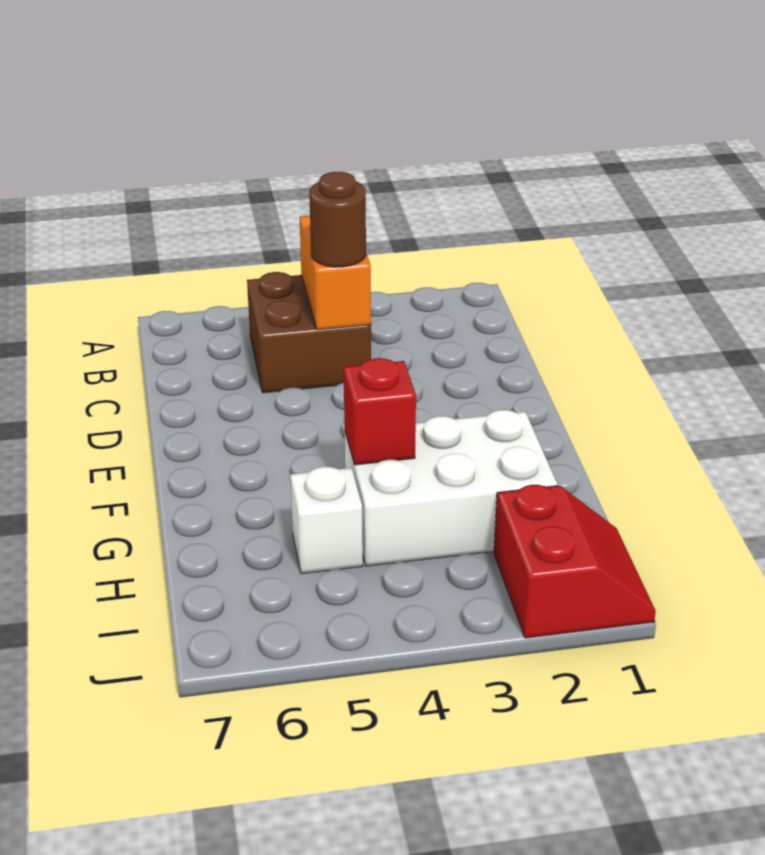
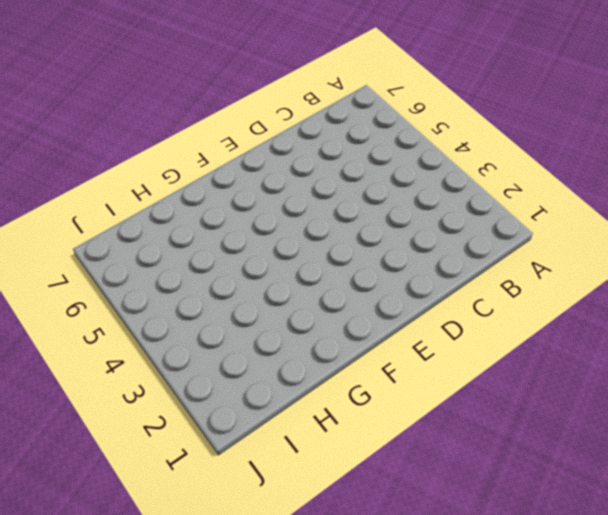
none -> brown 2x2 brick [247,272,371,393]
none -> white 2x3 brick [345,410,557,566]

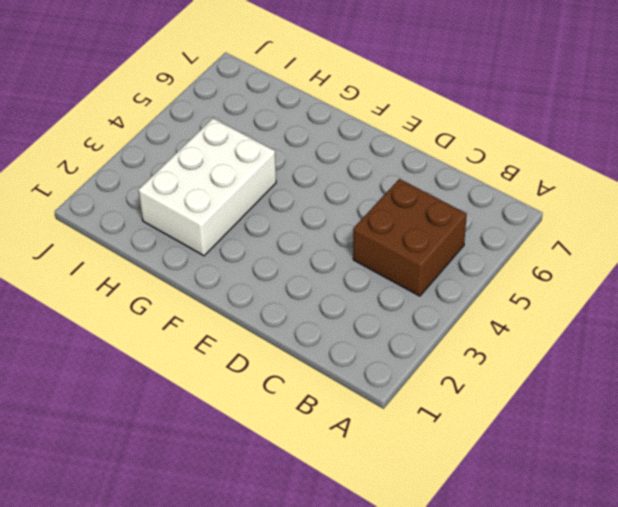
none -> white 1x1 brick [290,467,363,574]
none -> red 2x2 slope [494,485,656,638]

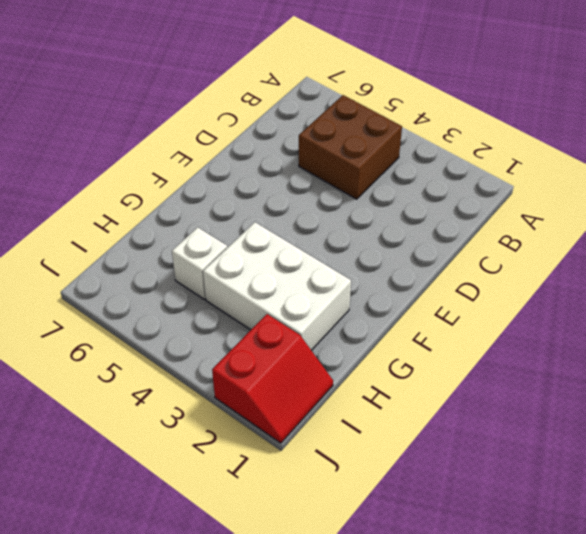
none -> orange 1x2 brick [300,216,371,330]
none -> red 1x1 brick [344,358,416,465]

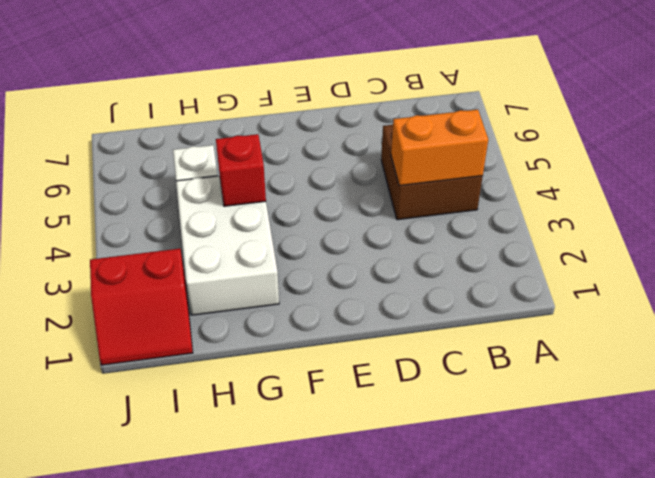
none -> brown 1x1 round brick [309,172,366,267]

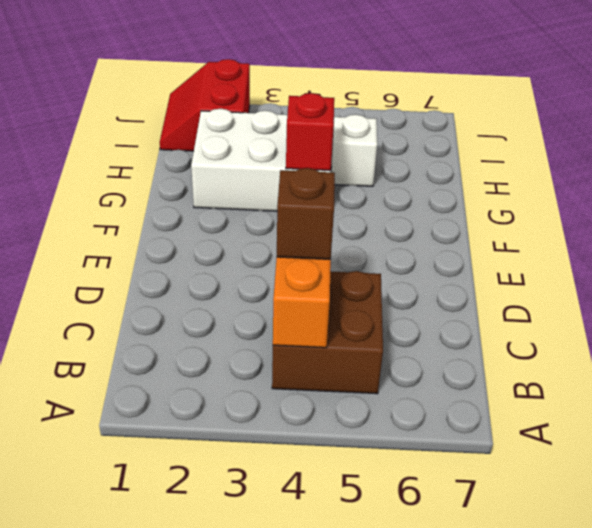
brown 1x1 brick [277,168,335,259] -> brown 1x1 round brick [309,172,366,267]

